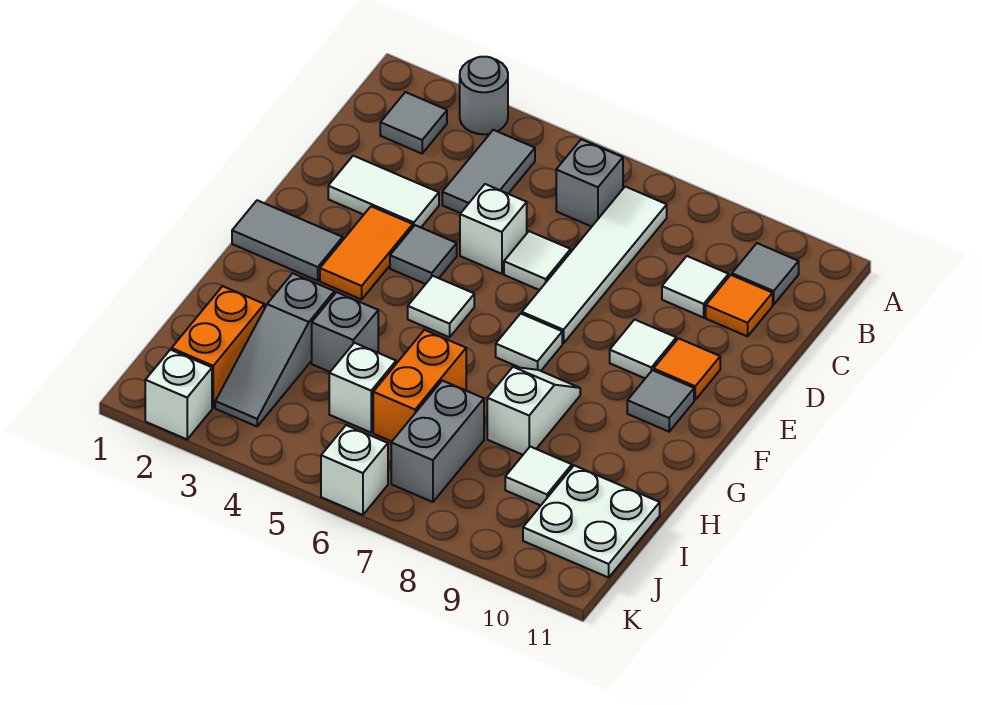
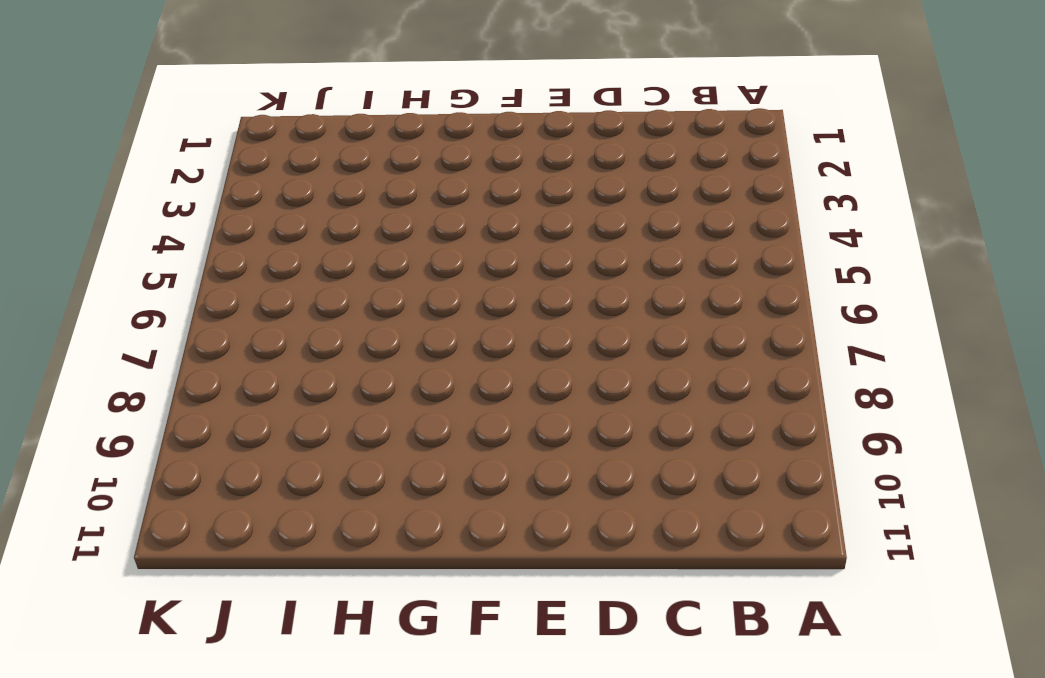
none -> grey 1x1 round brick [460,57,508,134]
none -> grey 1x1 tile [380,92,447,154]
none -> grey 1x2 tile [442,130,535,213]
none -> grey 1x1 brick [556,139,623,227]

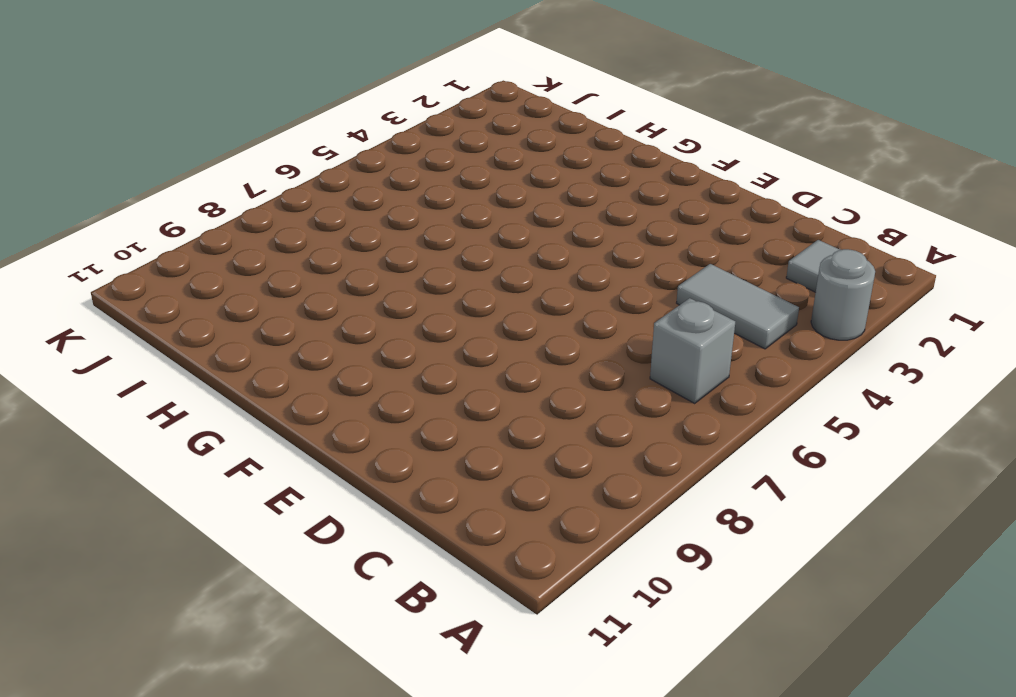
none -> white 1x4 tile [522,187,667,343]
none -> grey 1x1 tile [732,243,799,305]
none -> white 1x1 tile [662,256,729,318]
none -> orange 1x1 tile [706,275,773,336]

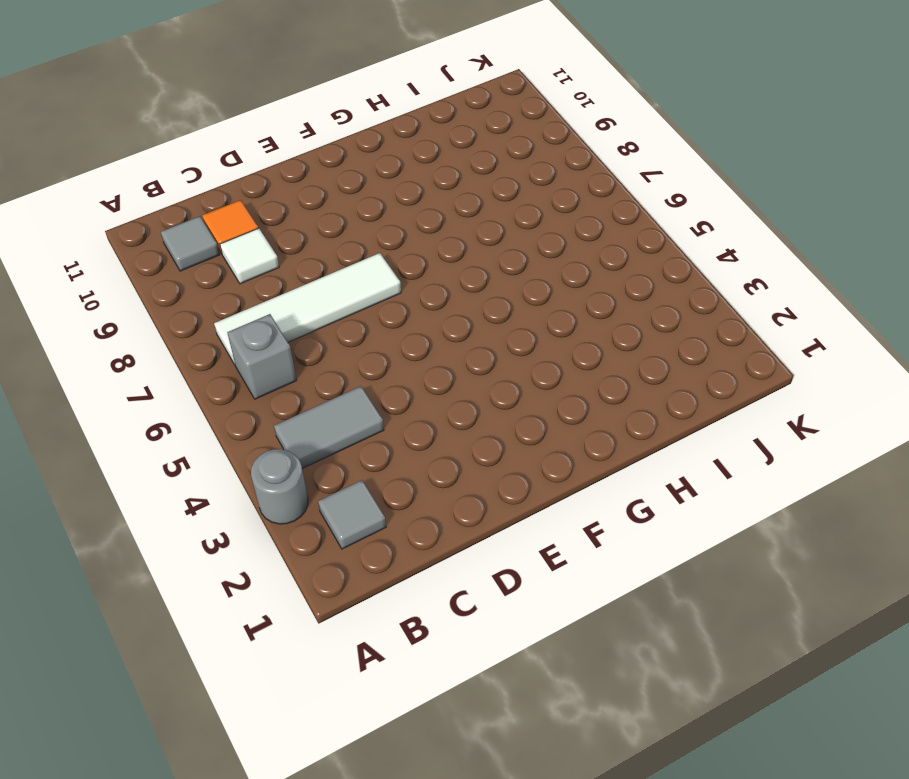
none -> white 1x2 tile [328,156,439,227]
none -> white 1x1 brick [460,184,527,274]
none -> white 1x1 tile [504,231,571,290]
none -> orange 1x2 tile [320,206,413,300]

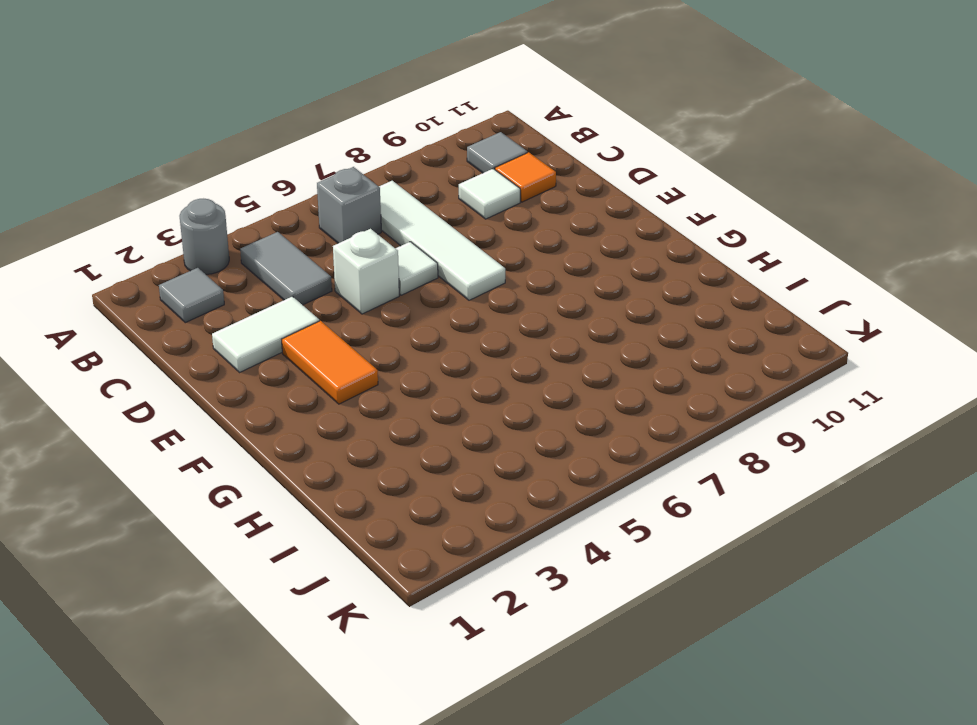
none -> grey 1x1 tile [390,225,457,284]
none -> white 1x1 tile [610,320,676,378]
none -> orange 1x1 tile [654,338,720,400]
none -> grey 1x2 tile [232,200,343,281]

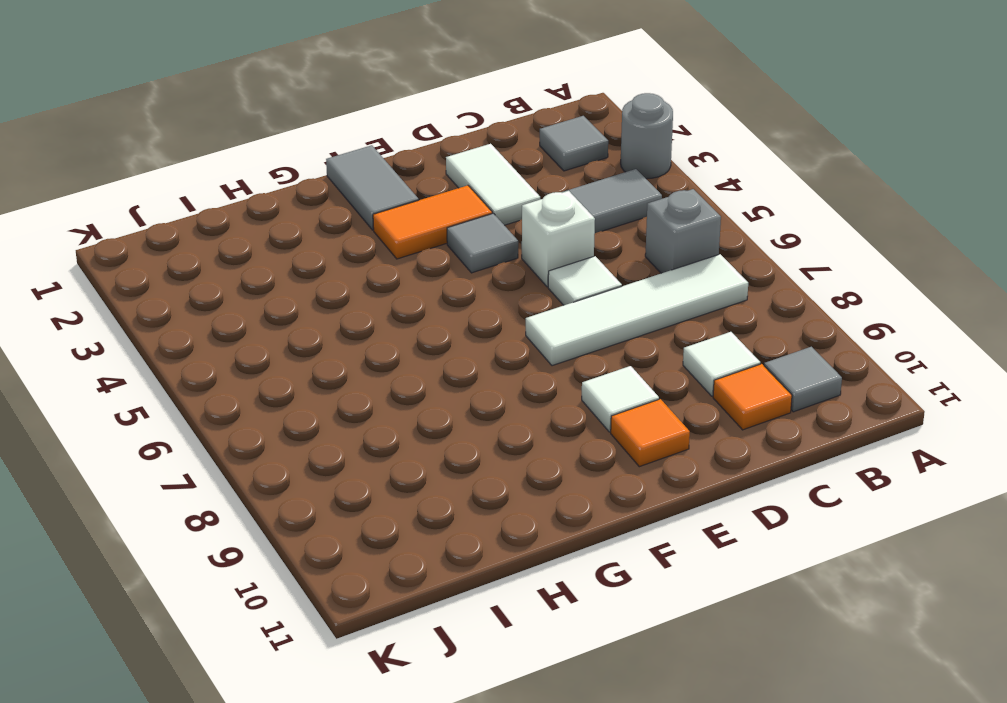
none -> white 1x1 tile [408,276,474,337]
none -> white 1x1 tile [496,313,562,371]
none -> grey 1x1 tile [627,370,694,432]
none -> white 1x2 slope [487,367,580,455]

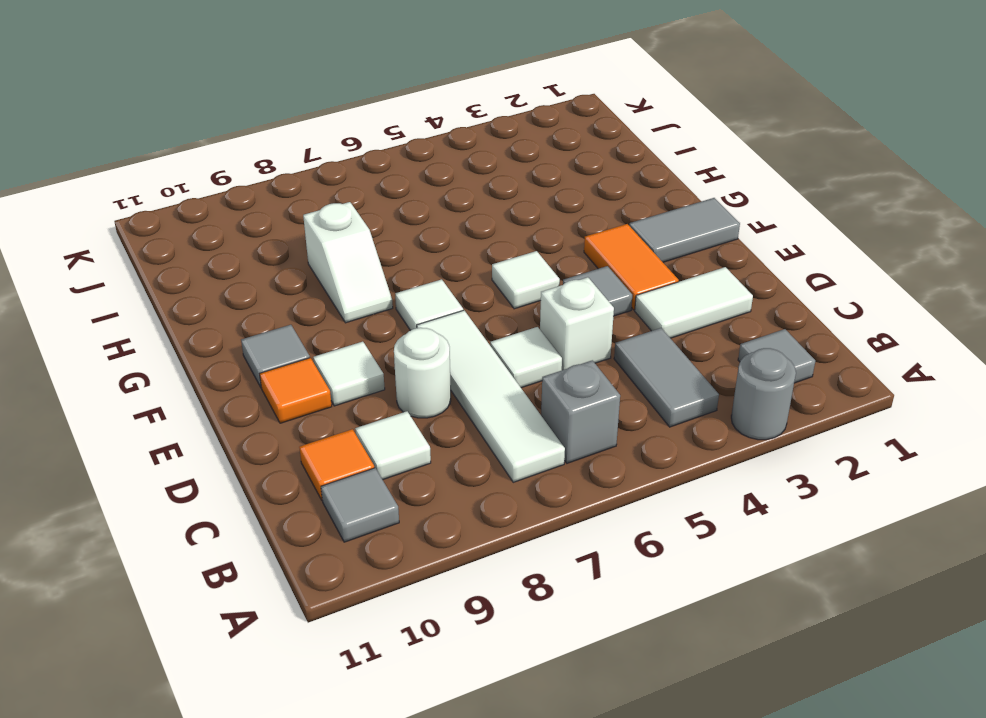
white 1x1 round brick [394,328,451,418] -> none
none -> grey 1x3 slope [215,273,334,426]
none -> grey 1x1 brick [312,292,378,372]
none -> orange 1x2 brick [373,330,466,441]
none -> orange 1x2 brick [172,286,264,408]

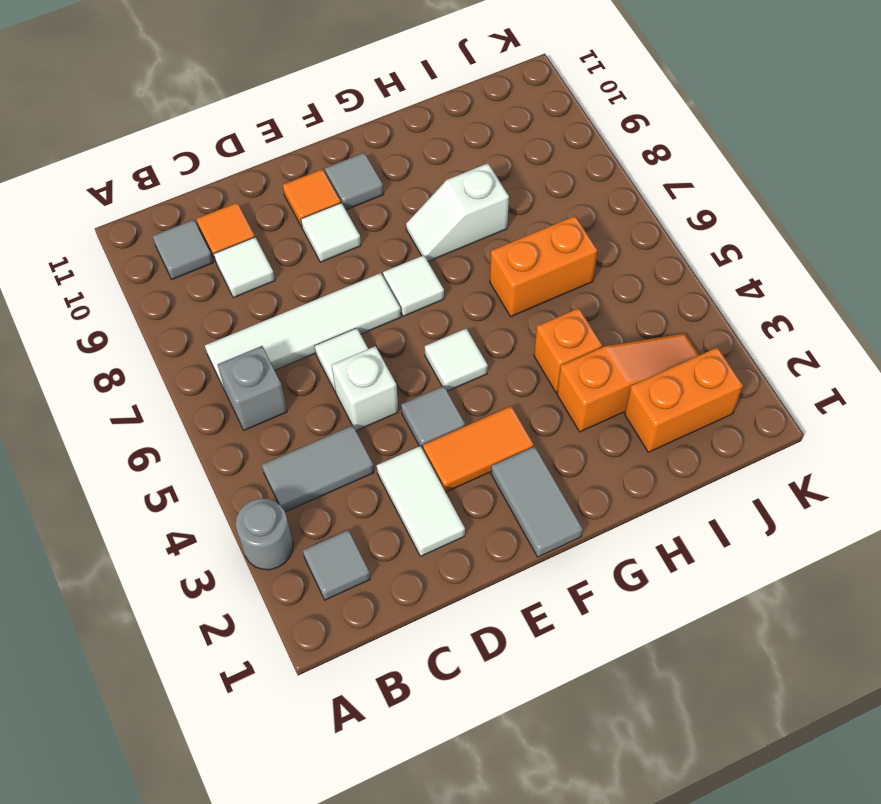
orange 1x3 slope [557,333,699,432] -> grey 1x3 slope [215,273,334,426]
orange 1x1 brick [534,308,602,392] -> grey 1x1 brick [312,292,378,372]
none -> white 1x1 brick [329,343,396,432]
none -> grey 1x2 brick [391,381,484,502]
none -> white 1x1 tile [505,447,572,505]
none -> white 2x2 plate [523,465,660,578]

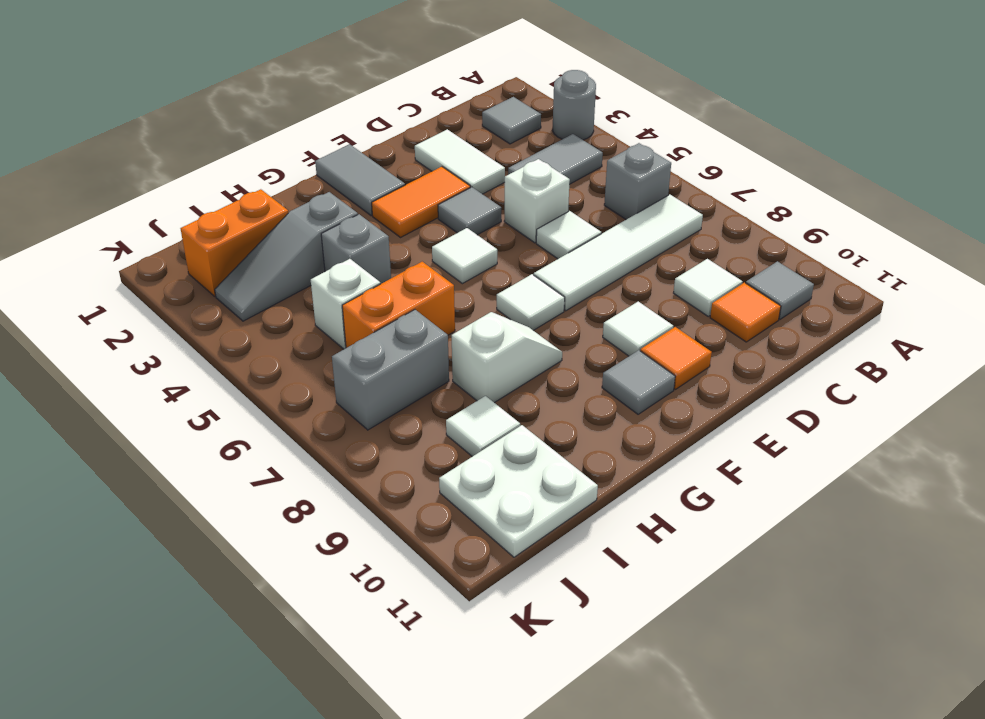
none -> white 1x1 brick [145,350,212,439]
none -> white 1x1 brick [321,425,388,515]

